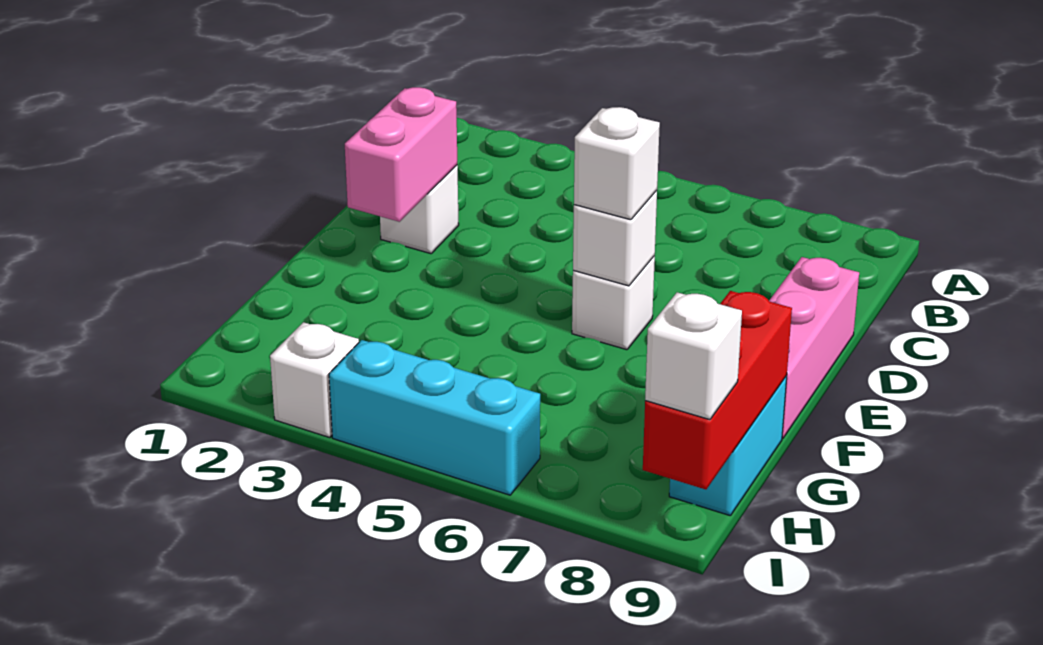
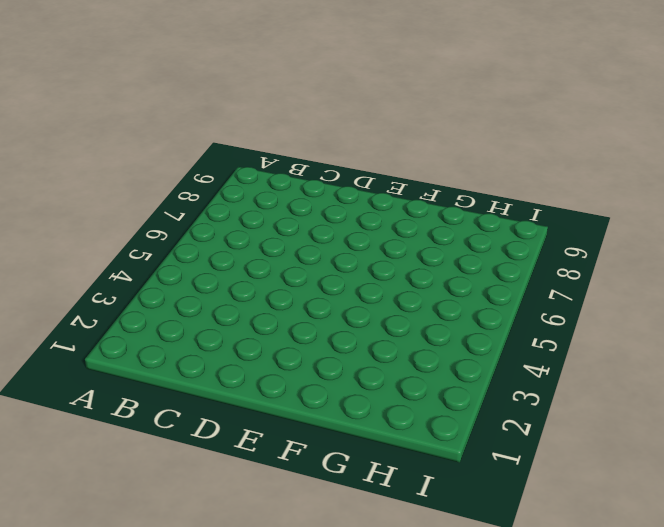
none -> white 1x1 brick [380,165,459,254]
none -> pink 1x3 brick [769,257,859,438]

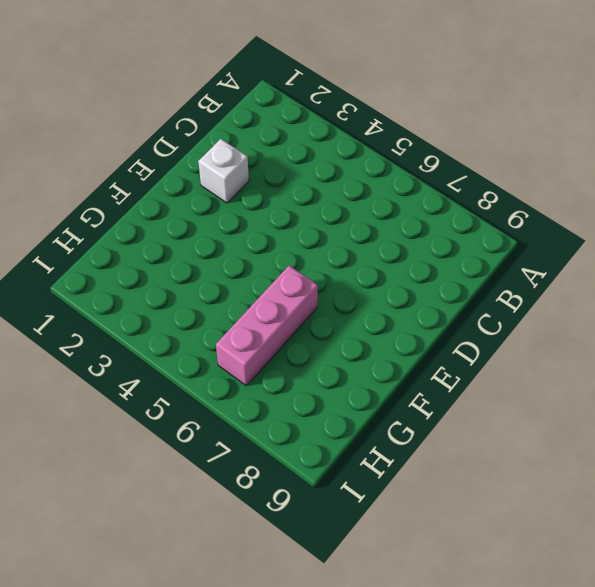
pink 1x3 brick [216,266,318,386] -> pink 1x3 brick moved to [769,257,859,438]
none -> white 1x1 brick [572,256,655,350]
none -> cyan 1x2 brick [669,376,787,516]

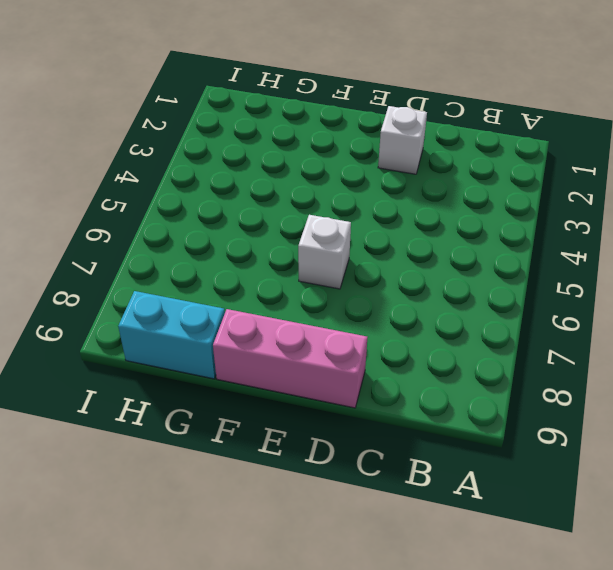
none -> white 1x1 brick [270,322,359,437]
none -> cyan 1x3 brick [329,340,540,495]

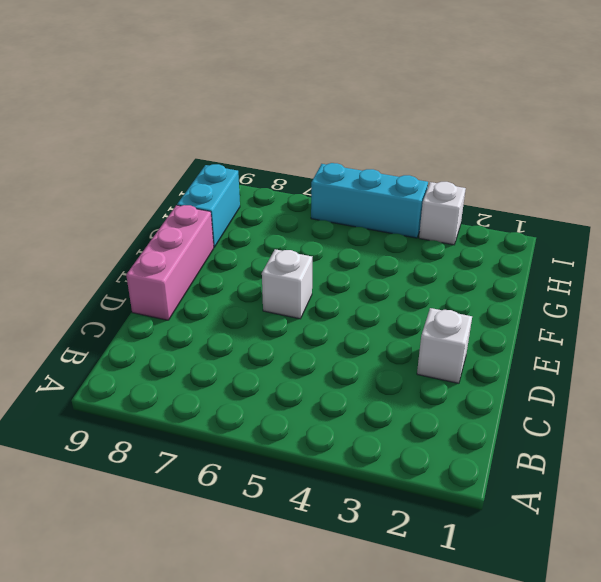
none -> pink 1x2 brick [345,87,457,222]
none -> white 1x1 brick [573,190,657,286]

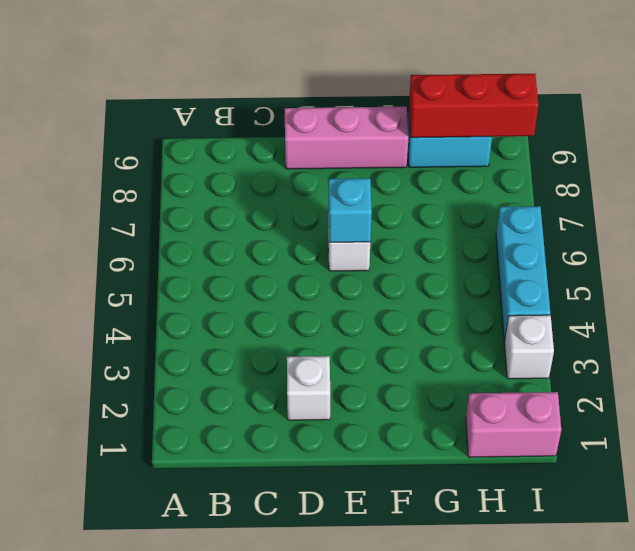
cyan 1x1 brick [328,178,372,242] -> white 1x1 brick [573,190,657,286]
pink 1x2 brick [466,392,561,457] -> pink 1x2 brick moved to [345,87,457,222]
none -> white 1x1 brick [574,107,660,220]
none -> white 1x1 brick [645,292,742,420]

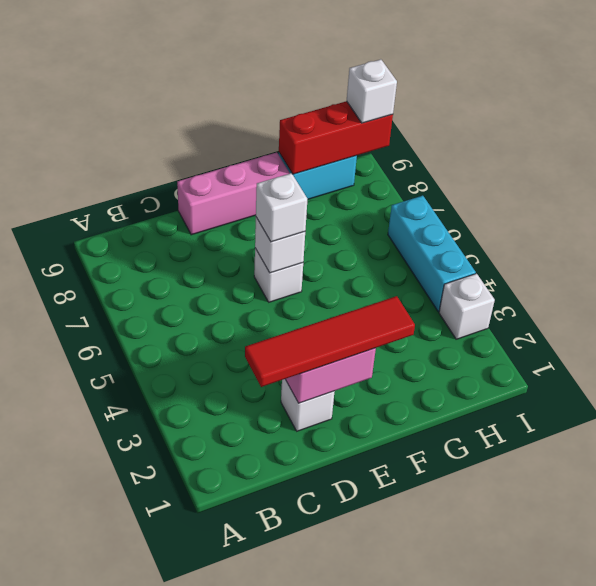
red 1x4 tile [245,296,415,387] -> none

